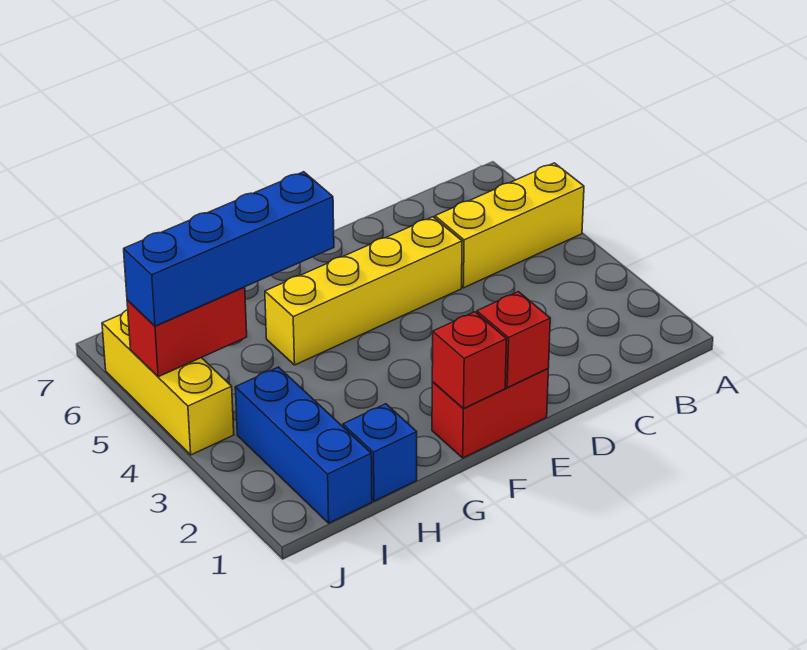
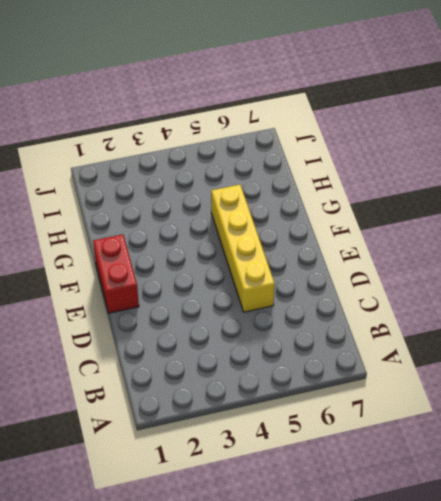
none -> yellow 1x3 brick [435,163,584,288]
none -> blue 1x1 brick [343,404,417,501]

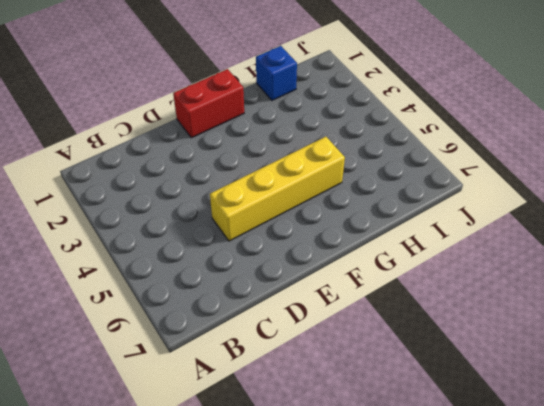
none -> yellow 1x3 brick [435,163,584,288]
none -> blue 1x3 brick [235,367,372,523]

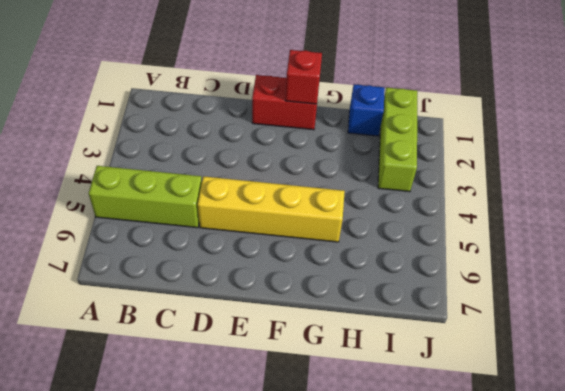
lime 1x3 brick [89,166,202,228] -> yellow 1x3 brick [435,163,584,288]
lime 1x3 brick [378,88,417,192] -> blue 1x3 brick [235,367,372,523]
none -> yellow 1x3 brick [102,310,234,455]
none -> red 1x1 brick [477,292,550,388]

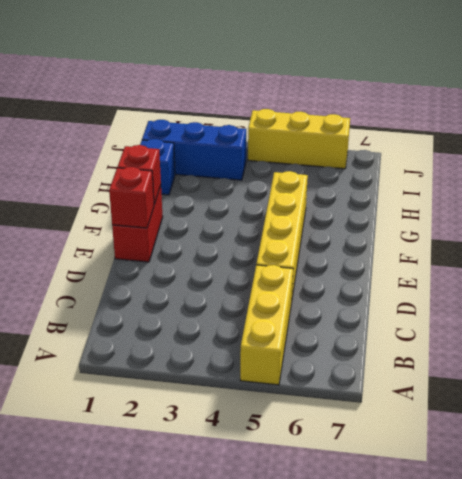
none -> red 1x2 brick [127,287,247,377]
none -> blue 1x4 brick [124,172,334,326]

